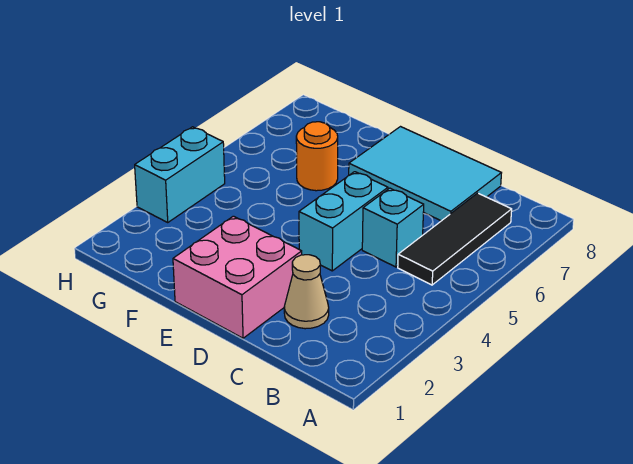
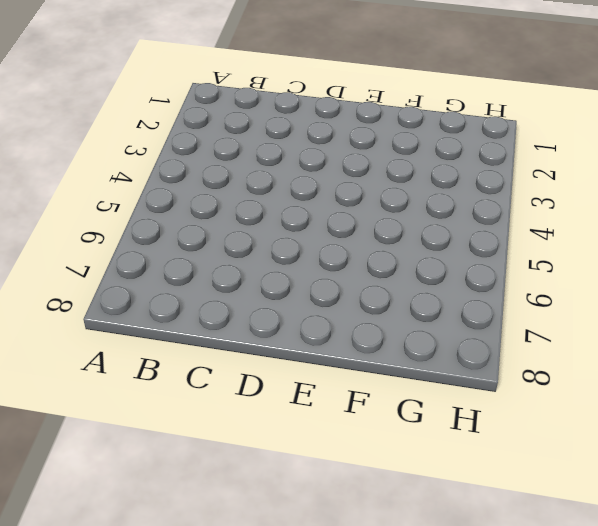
none -> black 1x3 tile [398,193,512,285]
none -> tan 1x1 cone [284,255,329,329]

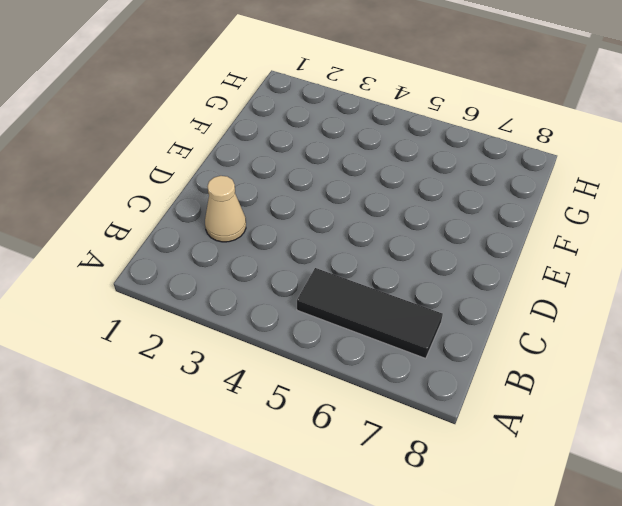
none -> cyan 1x1 brick [362,188,424,267]
none -> cyan 2x3 tile [349,127,501,221]

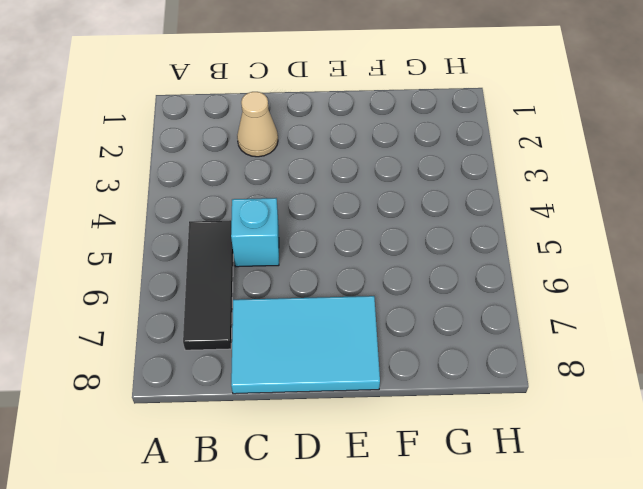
none -> pink 2x2 brick [173,216,302,338]
none -> cyan 1x2 brick [299,172,388,271]

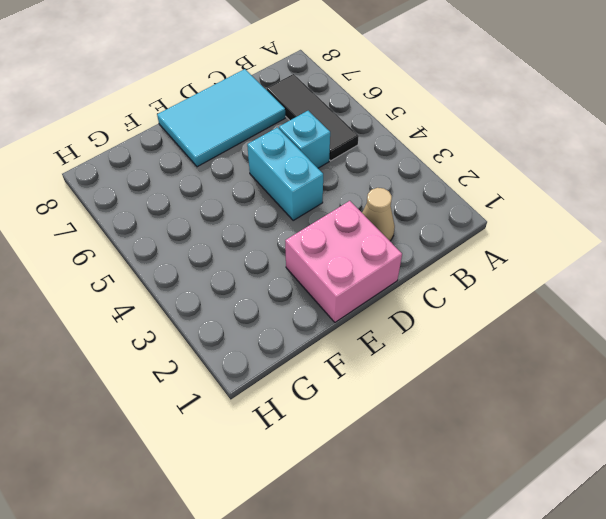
none -> orange 1x1 round brick [296,122,338,191]
none -> cyan 1x2 brick [135,127,225,222]

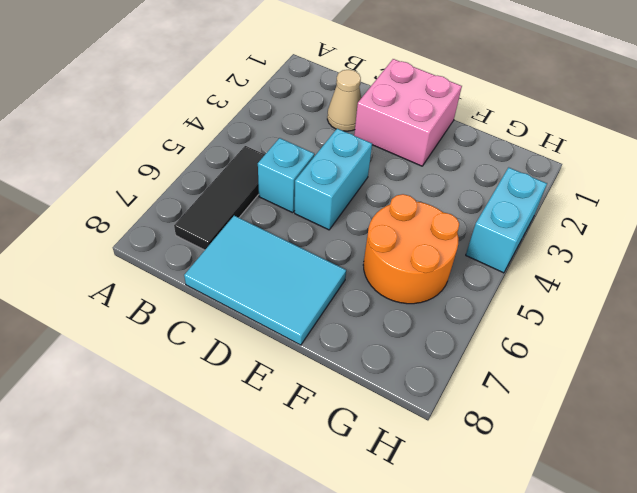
orange 2x2 round brick [363,194,459,304] -> orange 1x1 round brick [296,122,338,191]

